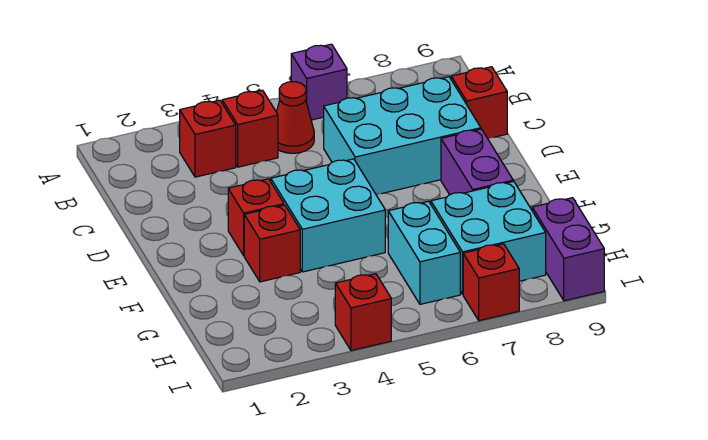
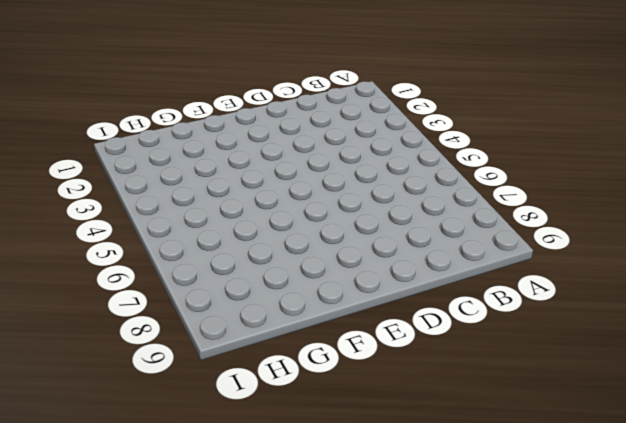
none -> purple 1x1 brick [291,44,347,120]
none -> red 1x1 brick [180,100,236,177]
none -> red 1x1 brick [222,90,278,167]

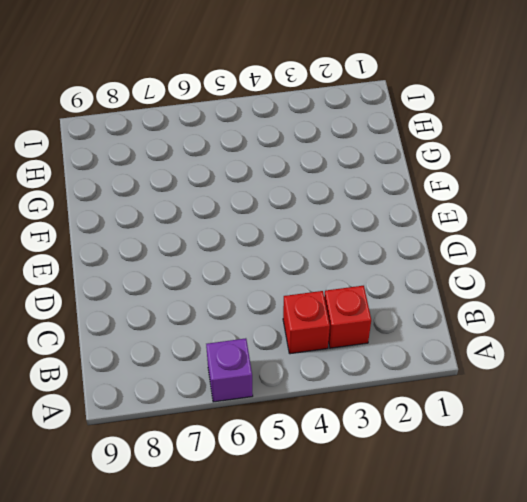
none -> red 1x1 cone [277,82,314,153]
none -> cyan 2x3 brick [324,77,481,195]
none -> red 1x1 brick [451,67,507,139]

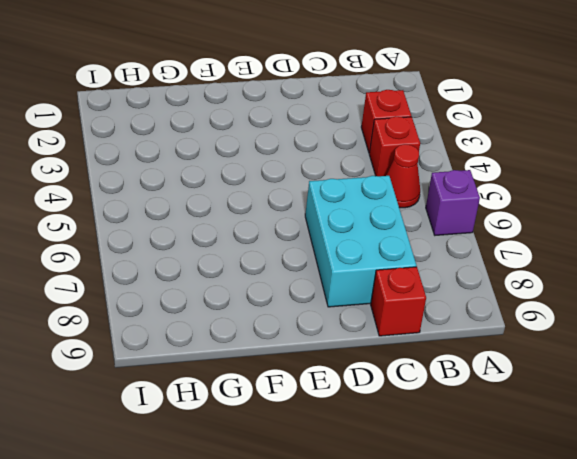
none -> red 1x1 brick [228,179,284,255]
none -> cyan 2x2 brick [271,159,385,272]
none -> purple 1x2 brick [441,129,513,195]

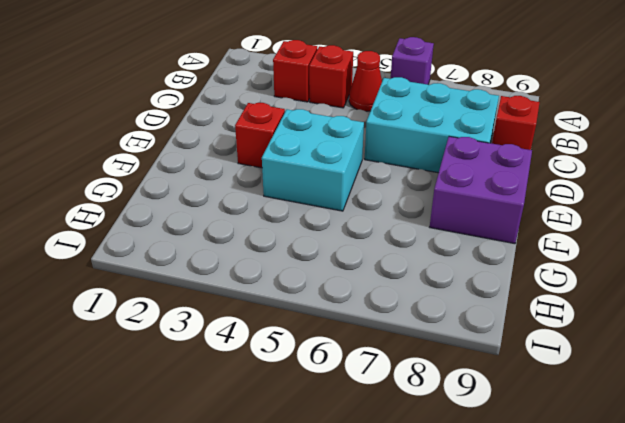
purple 2x2 brick [430,136,532,244] -> purple 1x2 brick [441,129,513,195]
none -> red 1x1 brick [244,205,300,282]
none -> cyan 1x2 brick [388,201,460,304]
none -> cyan 2x2 brick [431,181,546,294]

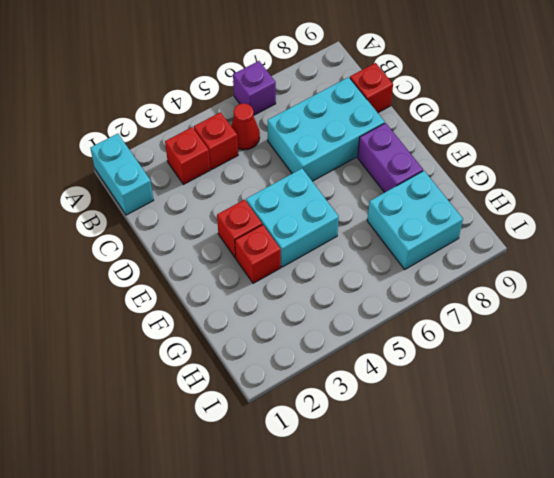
cyan 1x2 brick [90,134,154,215] -> cyan 1x2 brick moved to [388,201,460,304]
none -> purple 1x2 brick [532,198,604,301]
none -> red 1x1 brick [335,274,391,351]
none -> red 1x1 brick [463,244,519,321]

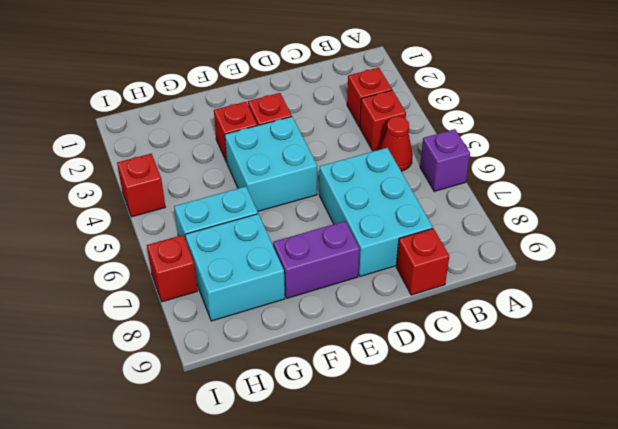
none -> purple 1x2 brick [532,198,604,301]

